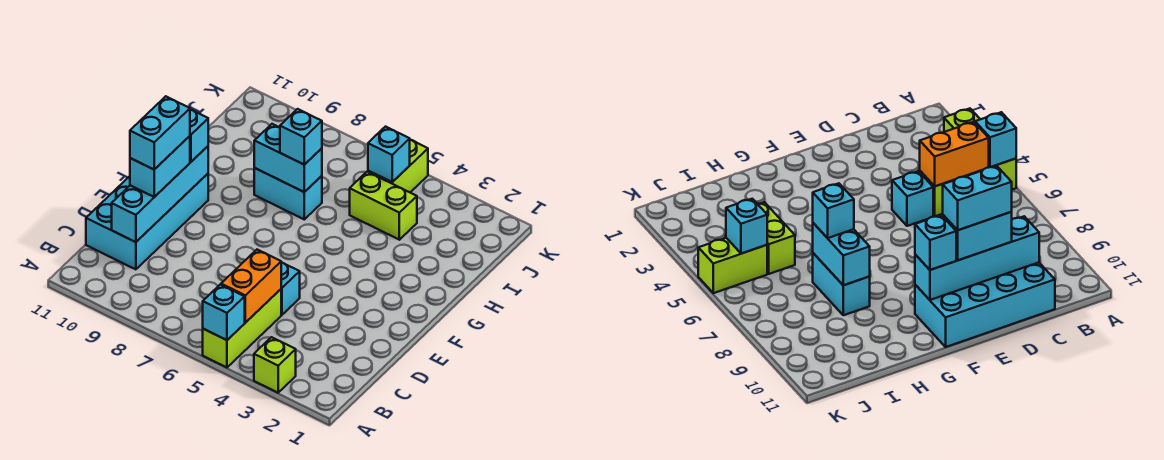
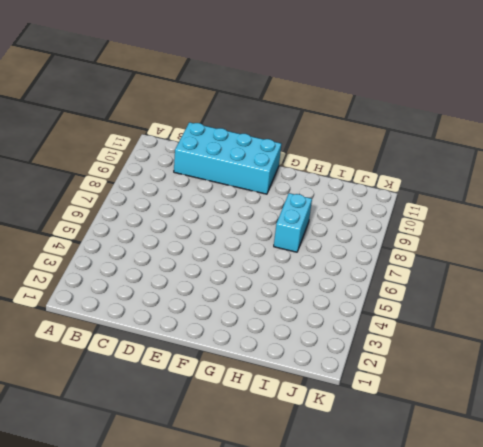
none -> lime 1x1 brick [254,337,296,393]
none -> lime 1x3 brick [203,289,281,367]
none -> cyan 1x1 brick [281,263,300,315]

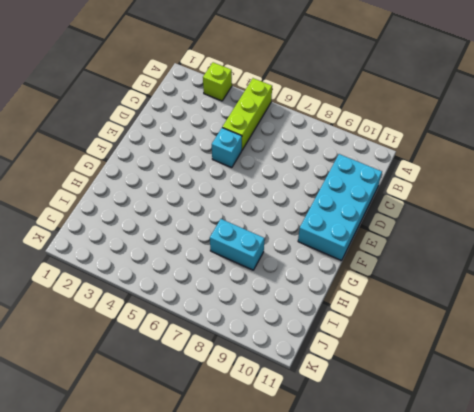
none -> lime 1x2 brick [350,172,417,240]
none -> lime 1x2 brick [368,140,428,192]
none -> cyan 1x1 brick [203,285,245,340]

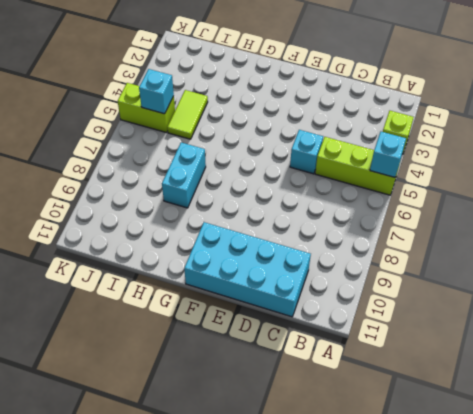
lime 1x2 tile [167,90,208,139] -> lime 1x2 brick [350,172,417,240]
none -> orange 1x2 brick [221,250,282,323]
none -> cyan 1x4 brick [112,146,208,242]
none -> cyan 1x2 brick [254,124,322,192]

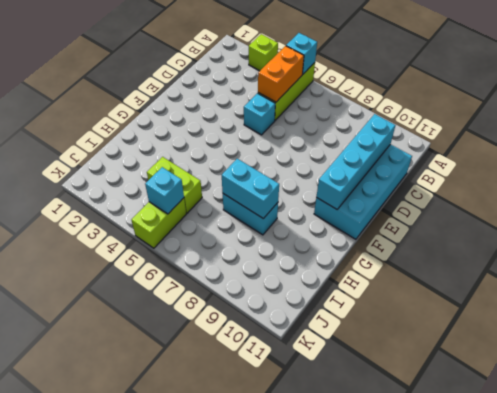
none -> cyan 1x2 brick [130,136,190,197]
none -> cyan 1x1 brick [190,109,208,162]
none -> cyan 1x1 brick [280,109,322,165]

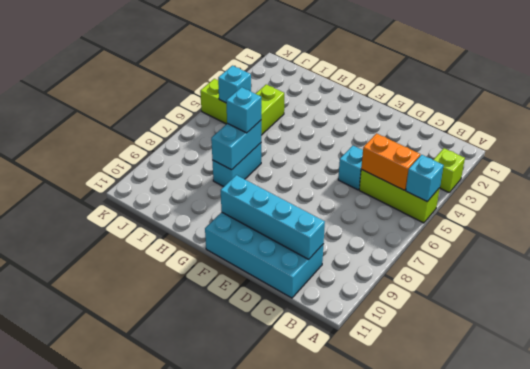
none -> cyan 1x2 brick [130,136,190,197]
none -> cyan 1x1 brick [190,109,208,162]
none -> cyan 1x2 brick [130,96,190,169]

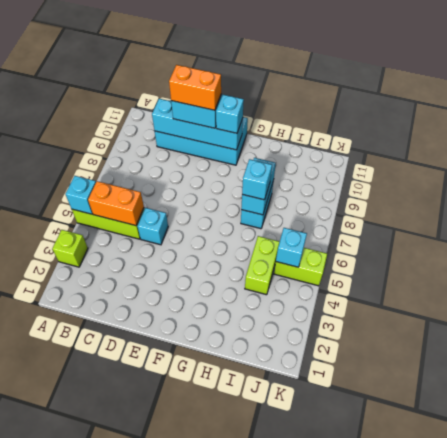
orange 1x2 brick [169,65,221,110] -> cyan 1x2 brick [130,96,190,169]

